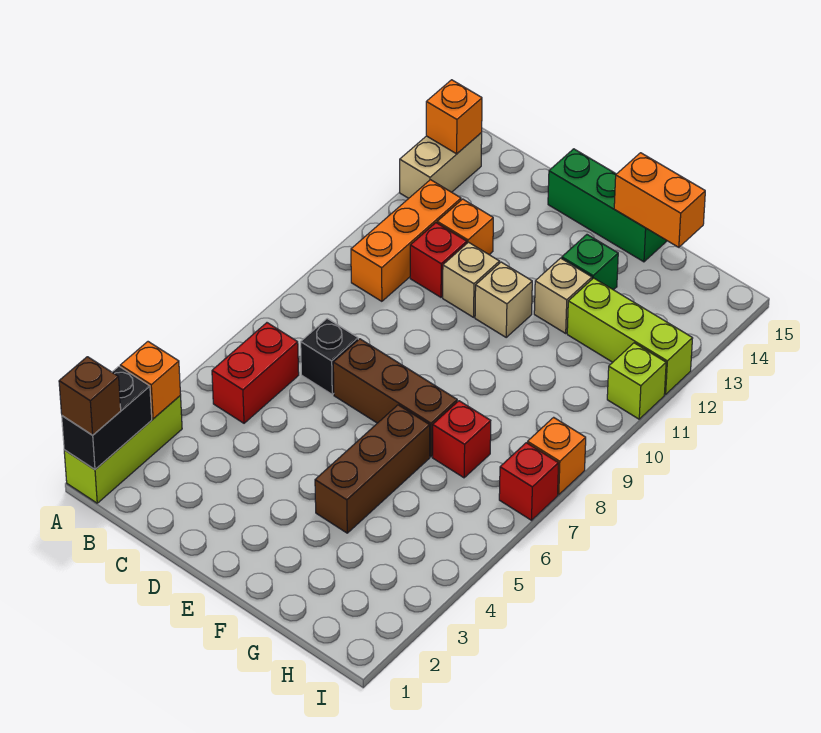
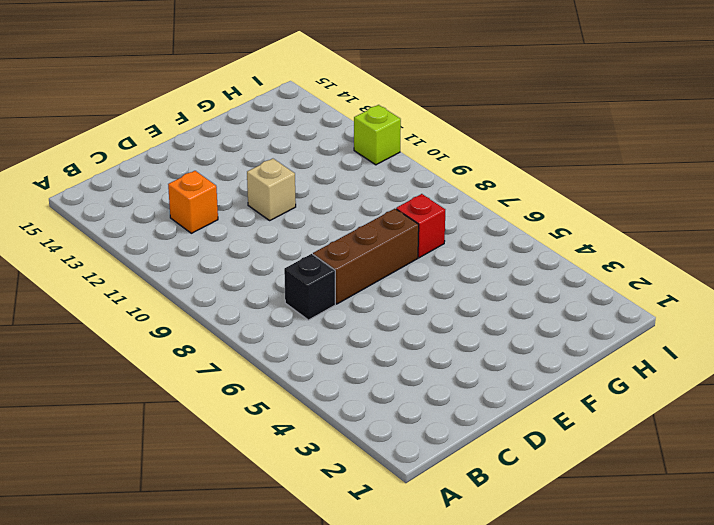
none -> lime 1x3 brick [64,396,182,503]
none -> tan 1x2 brick [400,133,482,198]
none -> red 1x2 brick [212,323,299,423]

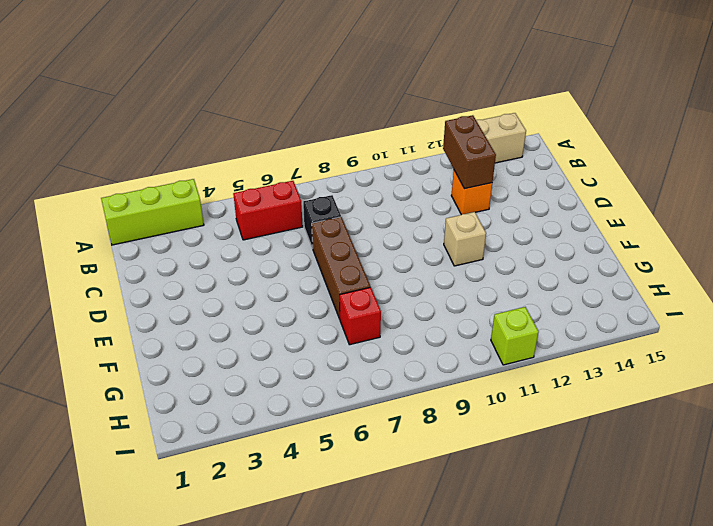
brown 1x2 brick [443,115,496,189] -> none
none -> orange 1x3 brick [351,180,461,301]
none -> red 1x1 brick [410,223,467,297]
none -> tan 1x1 brick [443,242,500,317]

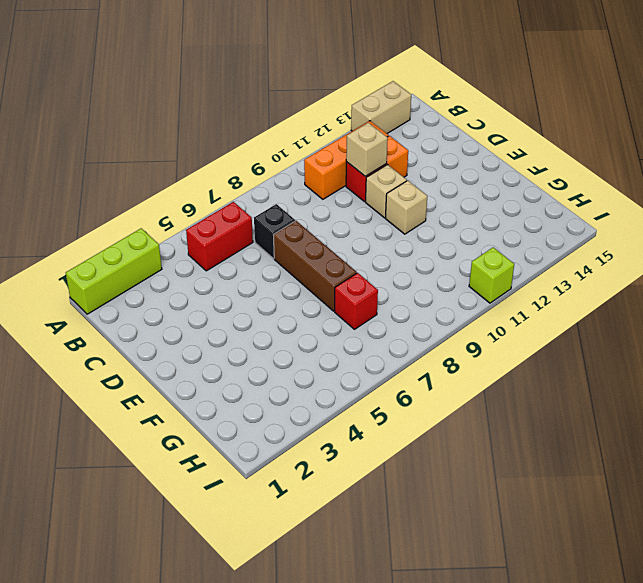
tan 1x1 brick [346,123,388,176] -> tan 1x1 brick moved to [534,258,592,333]
none -> green 1x3 brick [548,149,667,262]
none -> brown 1x3 brick [315,405,430,533]
none -> green 1x1 brick [562,235,618,290]

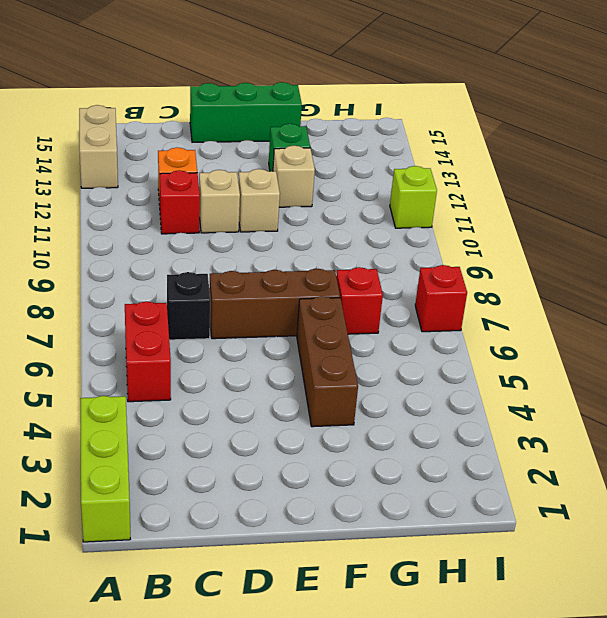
none -> orange 1x3 brick [351,180,461,301]
none -> lime 1x3 brick [567,278,693,394]
none -> orange 1x1 brick [527,417,586,495]

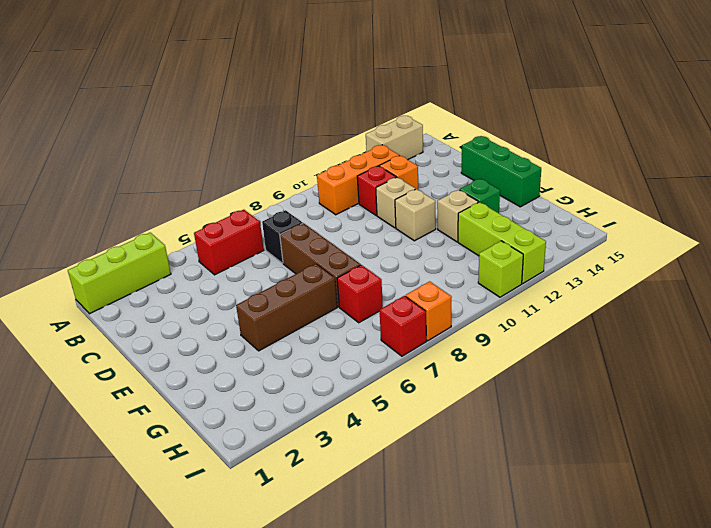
none -> black 1x2 brick [62,367,152,469]
none -> orange 1x1 brick [120,342,181,419]
none -> orange 1x1 brick [426,80,482,154]

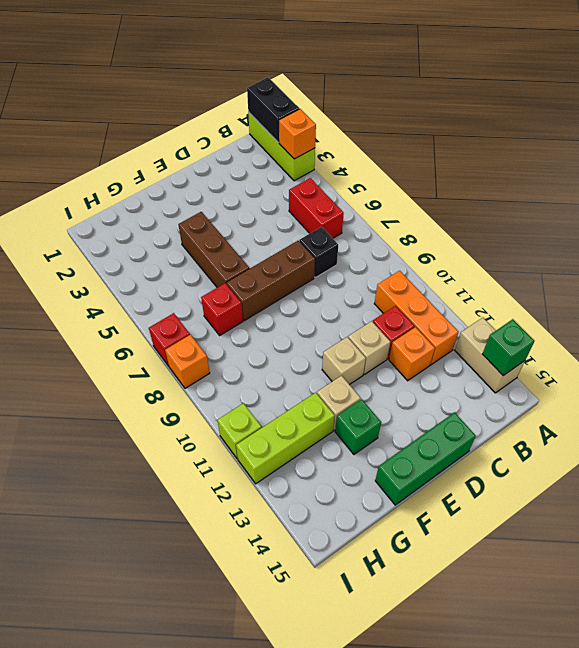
green 1x1 brick [483,319,534,375] -> orange 1x1 brick [426,80,482,154]
none -> orange 1x2 brick [614,153,705,247]
none -> brown 1x1 brick [59,357,121,435]

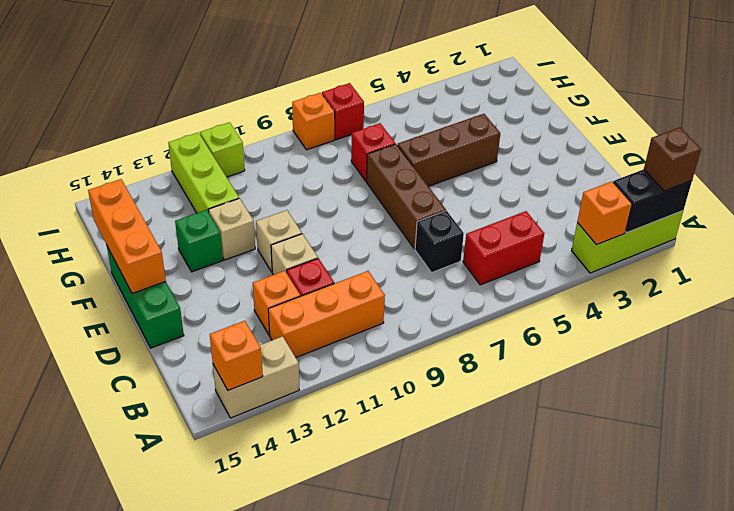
orange 1x3 brick [88,179,166,293] -> orange 1x2 brick [614,153,705,247]

